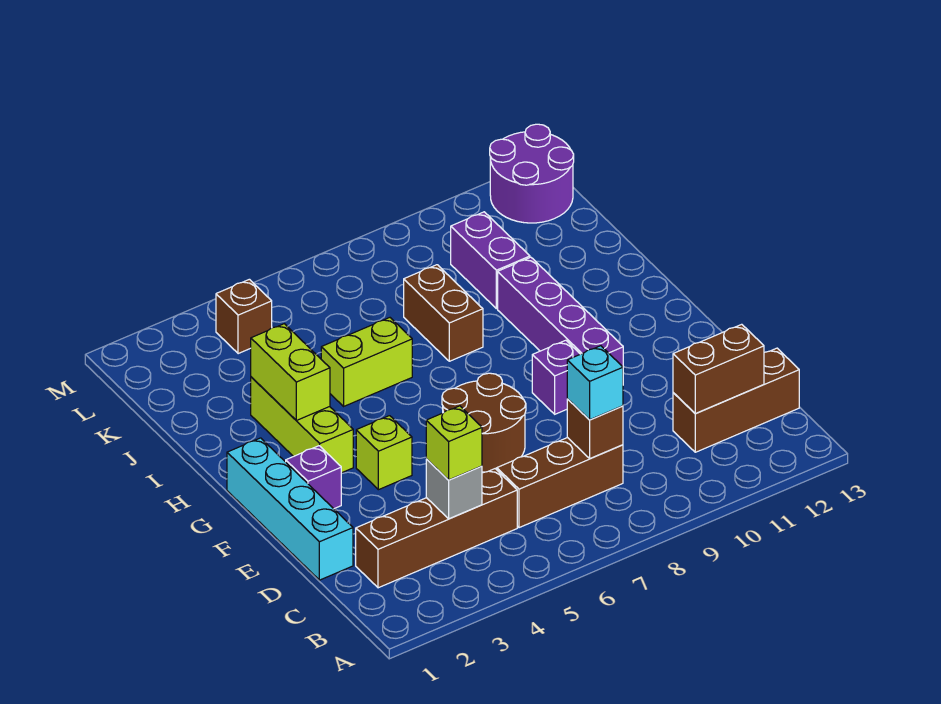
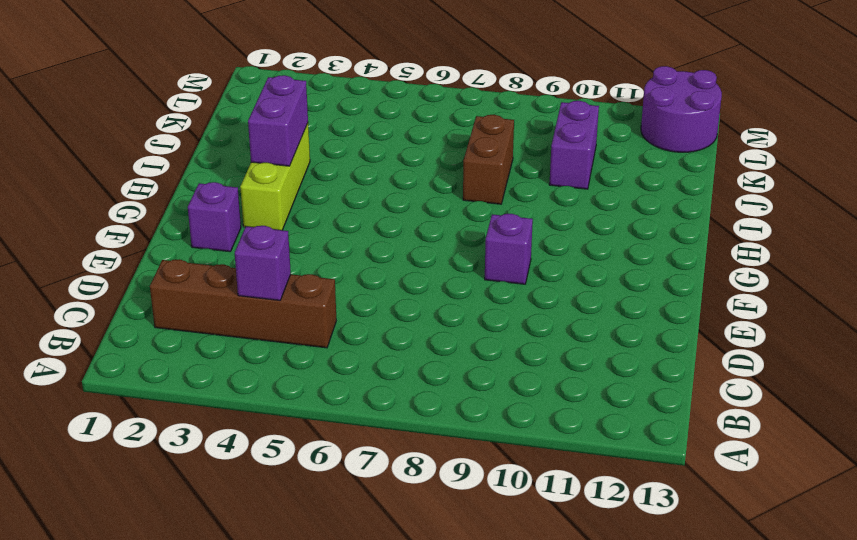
purple 1x1 brick [235,226,291,300] -> grey 1x1 brick [426,459,482,519]
purple 1x2 brick [248,75,308,166] -> lime 1x2 brick [251,324,330,420]
none -> brown 1x3 brick [497,438,623,528]
none -> brown 1x3 brick [673,348,799,452]
none -> cyan 1x4 brick [227,438,353,580]

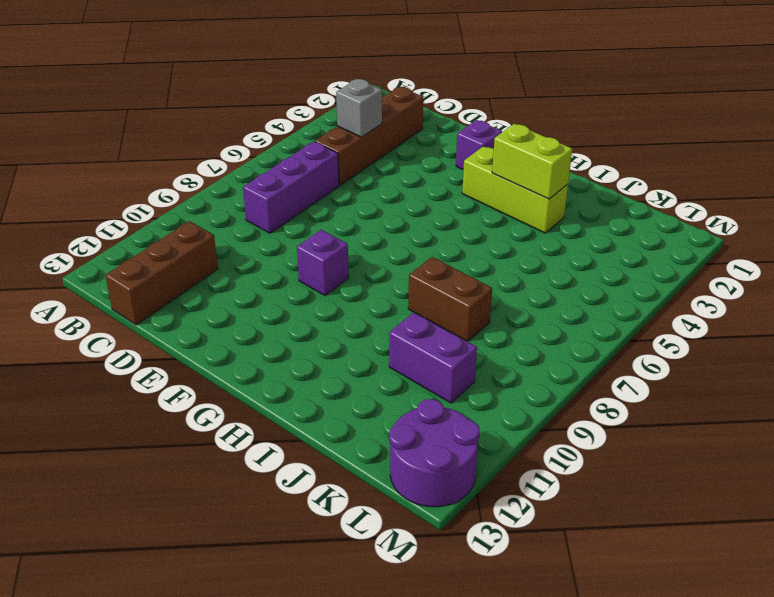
purple 1x3 brick [243,142,339,233] -> brown 1x3 brick [497,438,623,528]
none -> cyan 1x4 brick [227,438,353,580]
none -> brown 2x2 round brick [442,373,526,472]
none -> lime 1x1 brick [356,416,412,490]

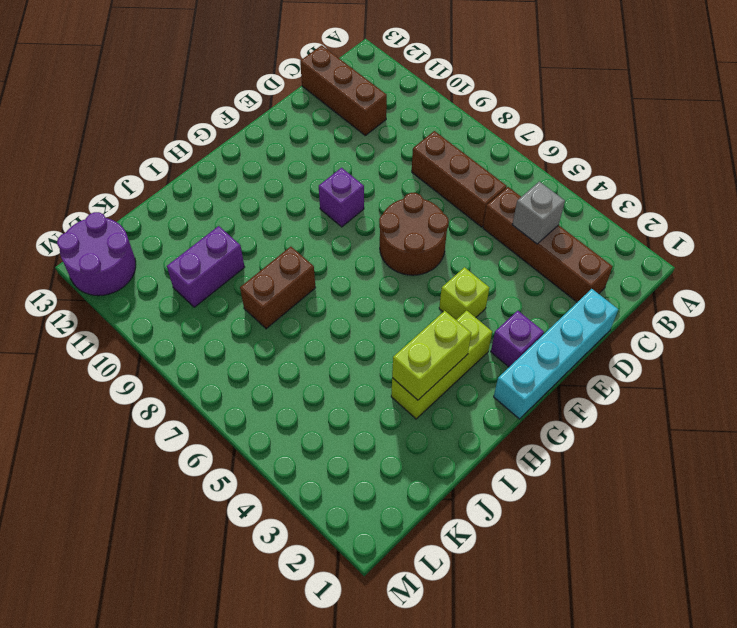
none -> purple 1x4 brick [498,257,623,367]
none -> lime 1x2 brick [321,318,412,406]
none -> brown 1x1 brick [216,279,272,354]

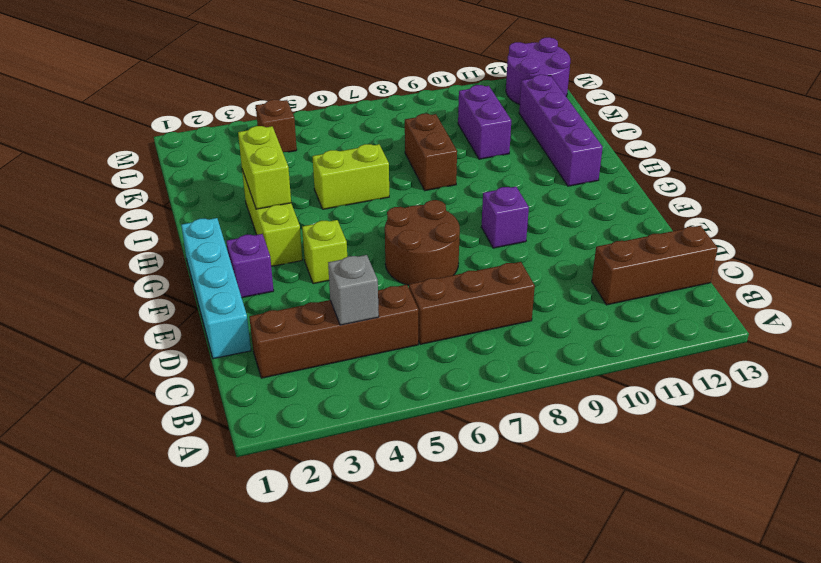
purple 1x4 brick [519,75,603,186] -> purple 1x4 brick moved to [498,257,623,367]
none -> brown 1x1 brick [567,399,623,459]
none -> brown 1x2 brick [673,324,764,413]
none -> lime 1x1 brick [426,406,482,480]

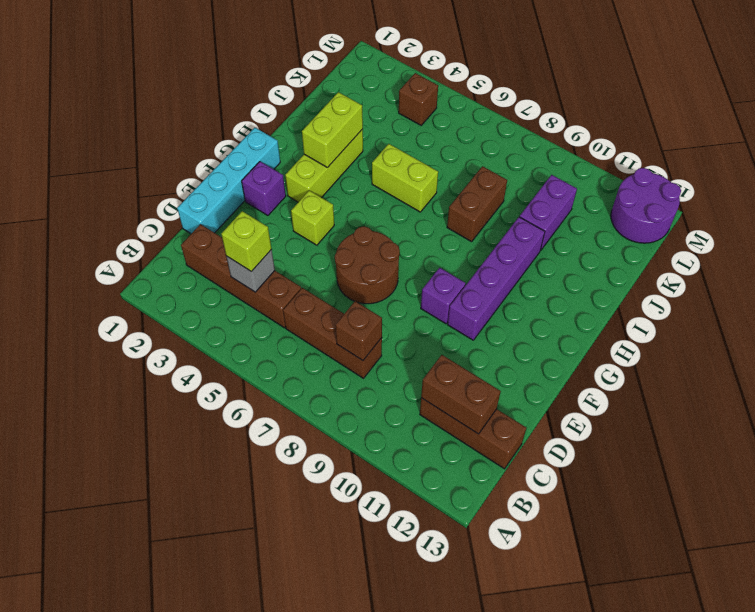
none -> cyan 1x1 brick [567,346,623,420]

